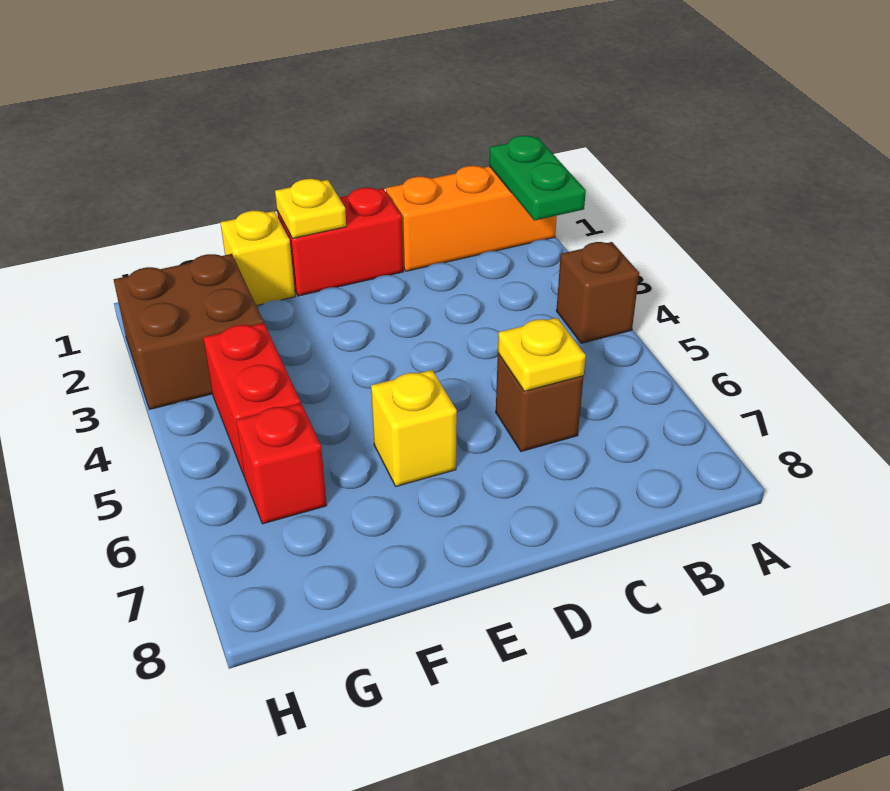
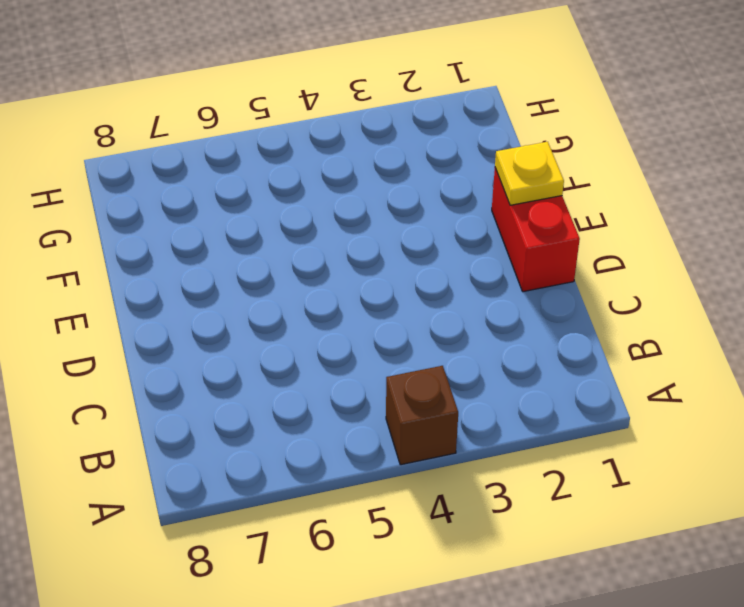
none -> orange 1x3 brick [386,166,557,271]
none -> brown 1x1 brick [496,354,584,452]
none -> yellow 1x1 brick [371,370,457,486]

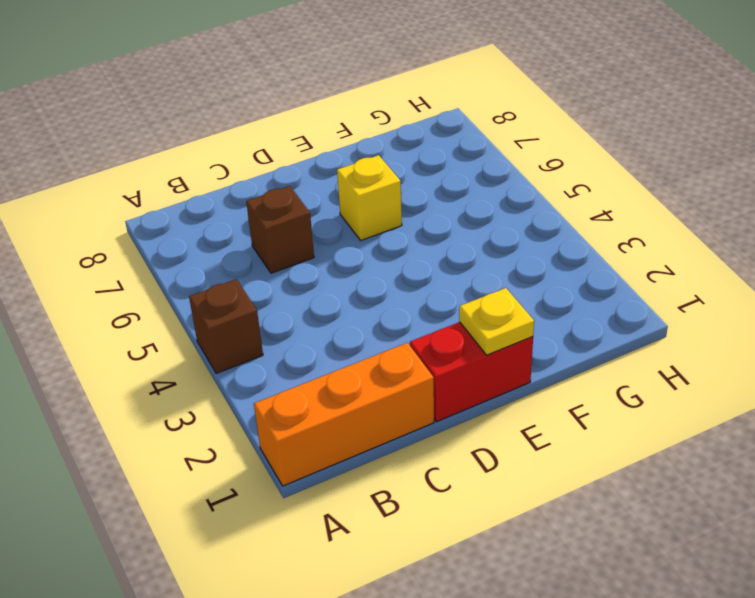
none -> yellow 1x1 brick [220,211,295,306]
none -> brown 2x2 brick [114,254,263,409]
none -> red 1x2 brick [203,323,301,477]

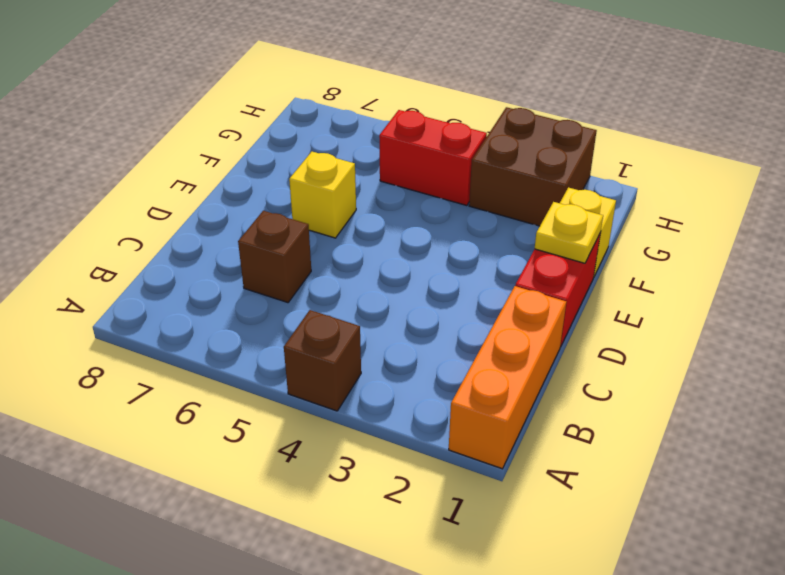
none -> red 1x1 brick [236,403,327,524]
none -> green 1x2 plate [489,136,586,221]
none -> yellow 1x1 plate [498,318,586,391]

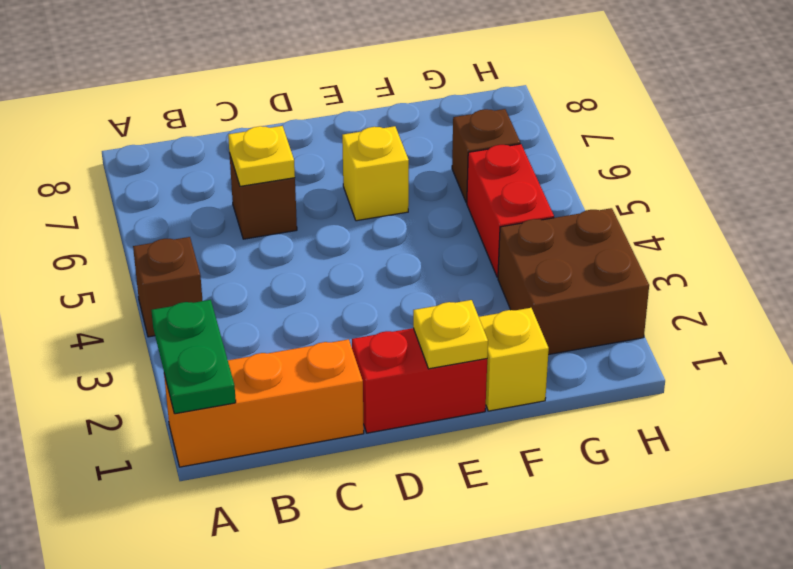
brown 1x1 brick [452,109,520,203] -> red 1x1 brick [236,403,327,524]

